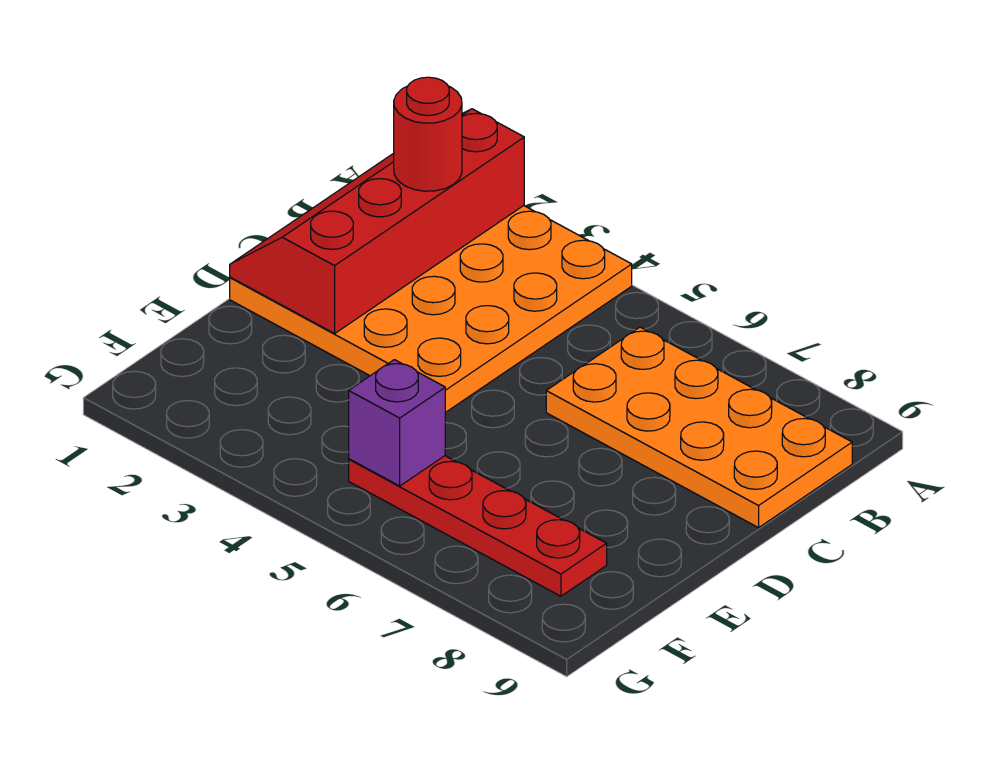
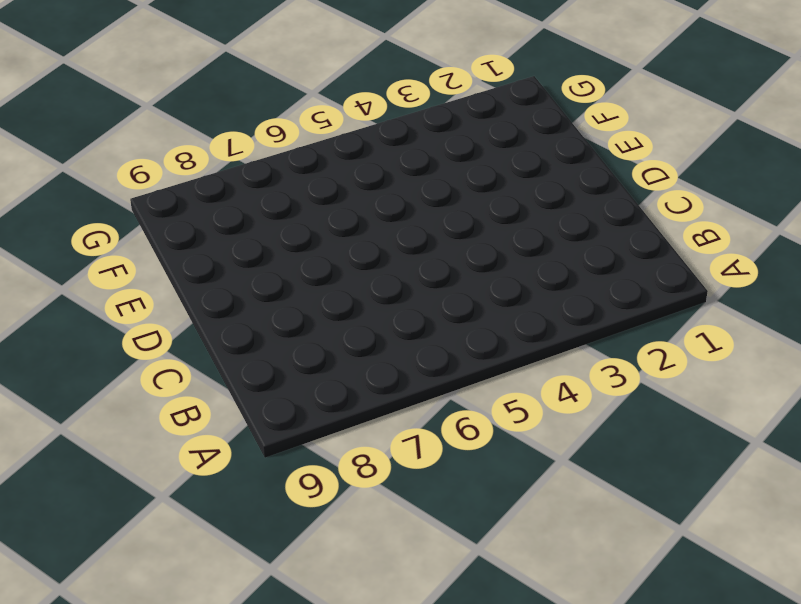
none -> orange 4x4 plate [230,206,632,413]
none -> orange 2x4 plate [546,327,852,528]

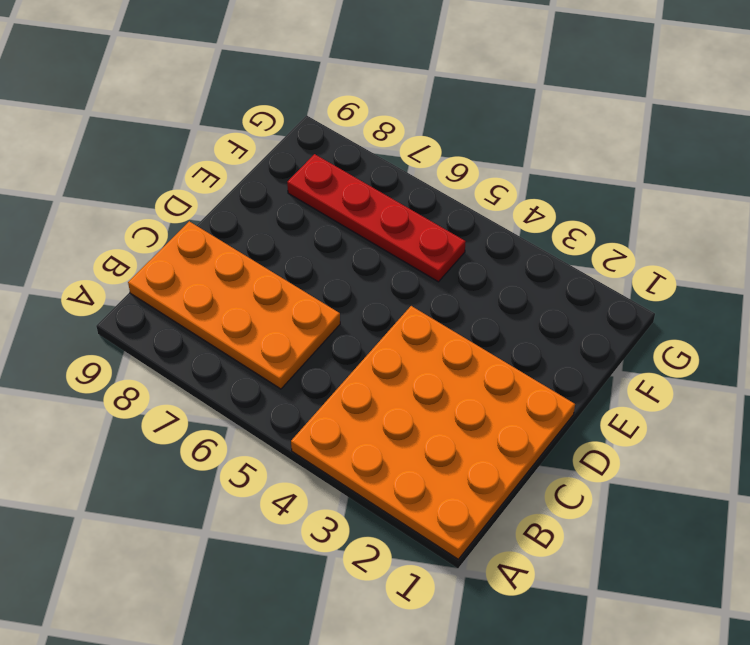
none -> red 2x4 slope [230,109,524,334]
none -> purple 1x1 brick [349,360,445,486]

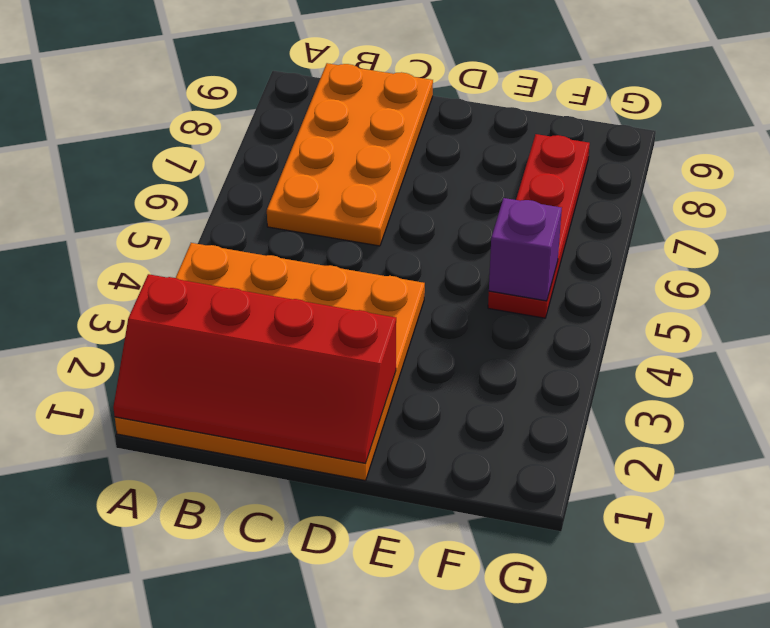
none -> red 1x1 round brick [394,77,462,191]

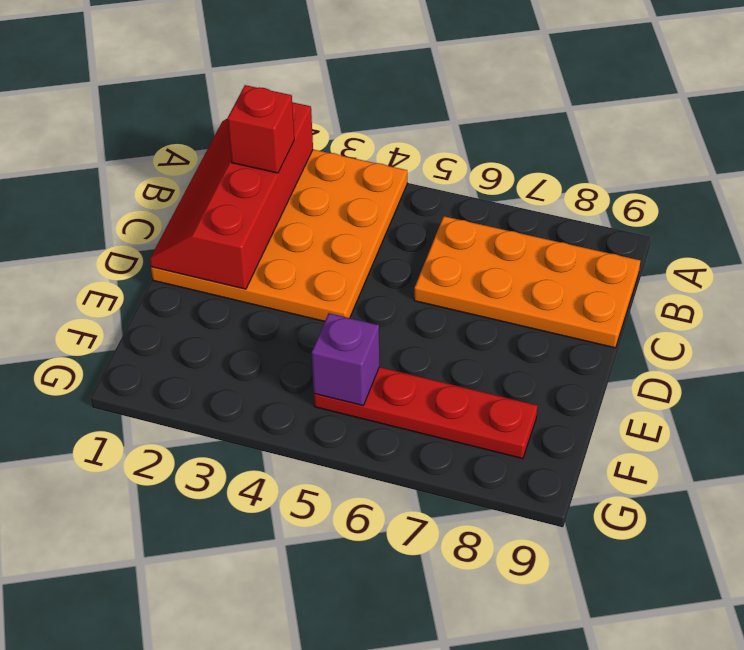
red 1x1 brick [227,85,294,173] -> red 1x1 round brick [394,77,462,191]

